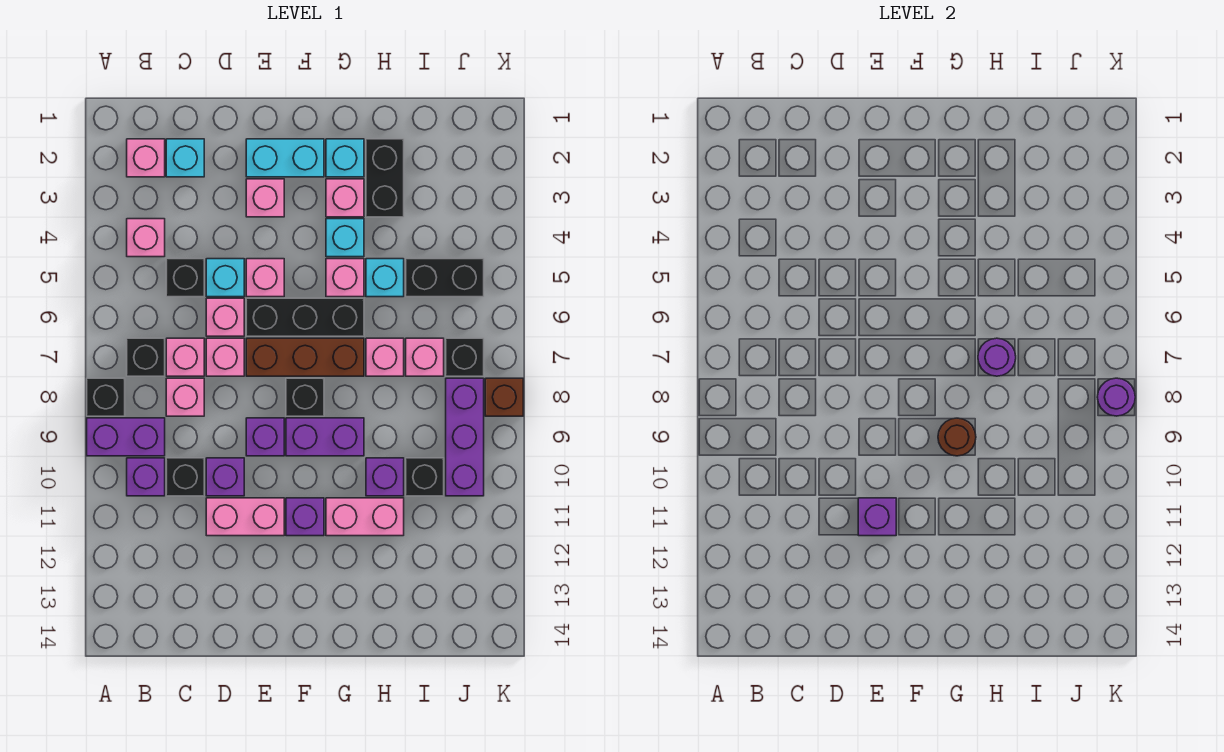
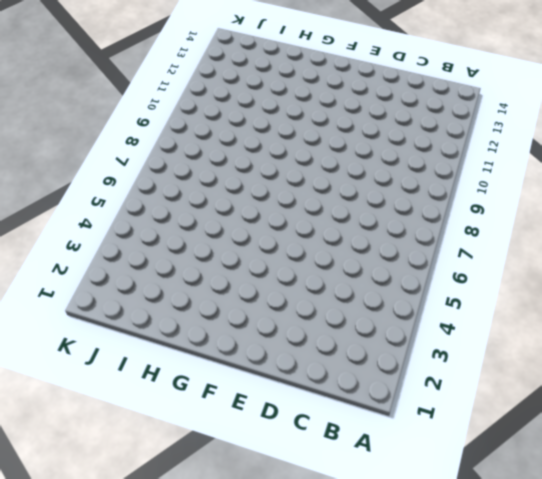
none -> black 1x1 brick [87,378,125,416]
none -> purple 1x2 brick [87,418,165,456]
none -> pink 1x1 brick [127,139,165,177]
none -> pink 1x1 brick [127,219,165,257]

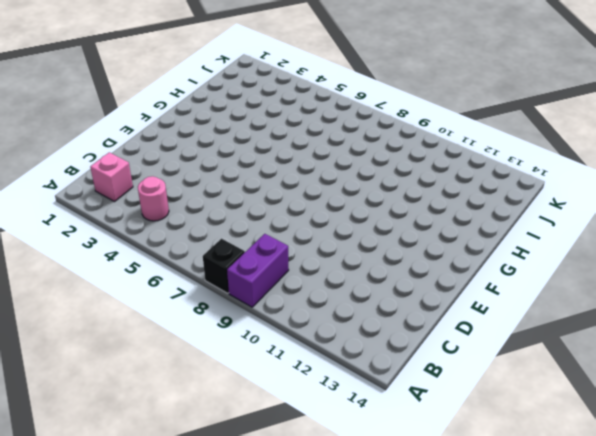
pink 1x1 round brick [138,176,169,221] -> pink 1x1 brick [127,219,165,257]
none -> black 1x1 brick [127,338,165,376]
none -> purple 1x1 brick [127,458,165,496]
none -> cyan 1x1 brick [166,139,204,177]
none -> black 1x1 brick [166,259,204,297]

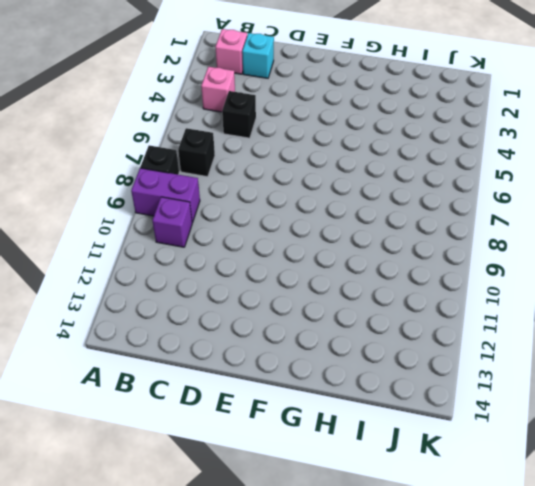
none -> pink 1x1 brick [166,338,204,376]
none -> pink 1x1 brick [166,378,204,416]
none -> black 1x1 brick [166,458,204,496]
none -> cyan 1x1 brick [206,259,244,297]

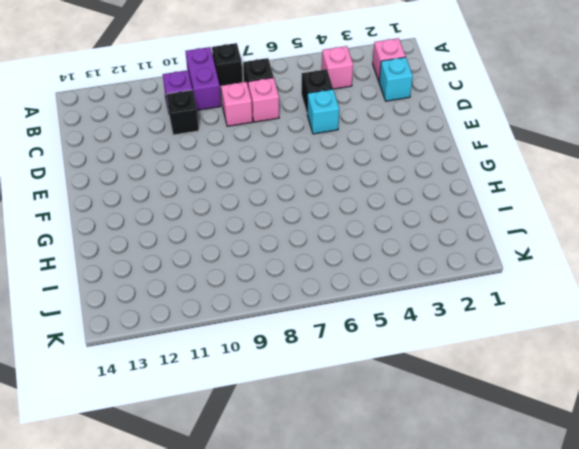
none -> pink 1x1 brick [206,298,244,336]
none -> pink 1x1 brick [206,338,244,376]
none -> purple 1x1 brick [206,458,244,496]
none -> pink 1x2 brick [206,498,284,536]

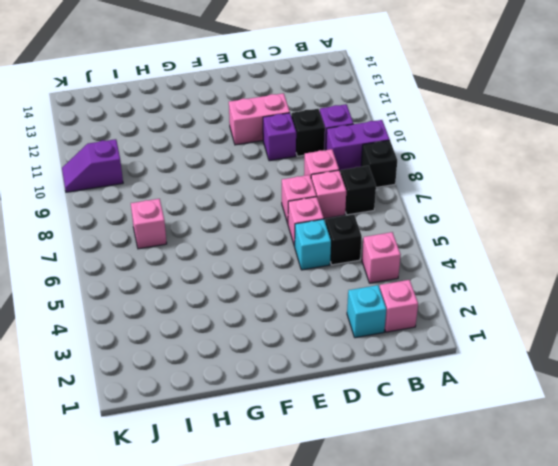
purple 1x2 slope [62,139,123,192] -> purple 1x3 brick [446,378,484,496]
none -> cyan 1x2 brick [246,139,324,177]
none -> pink 1x1 brick [246,179,284,217]
none -> pink 1x1 brick [246,259,284,297]
none -> black 1x3 brick [246,298,364,336]

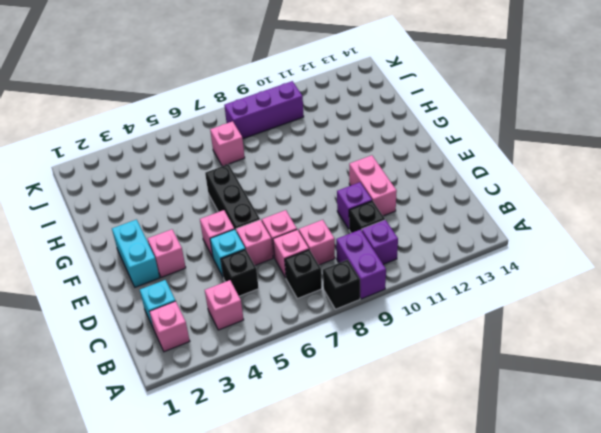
none -> brown 1x3 brick [246,338,364,376]
none -> purple 1x1 brick [246,418,284,456]
none -> black 1x1 brick [286,378,324,416]
none -> purple 1x2 brick [286,418,364,456]

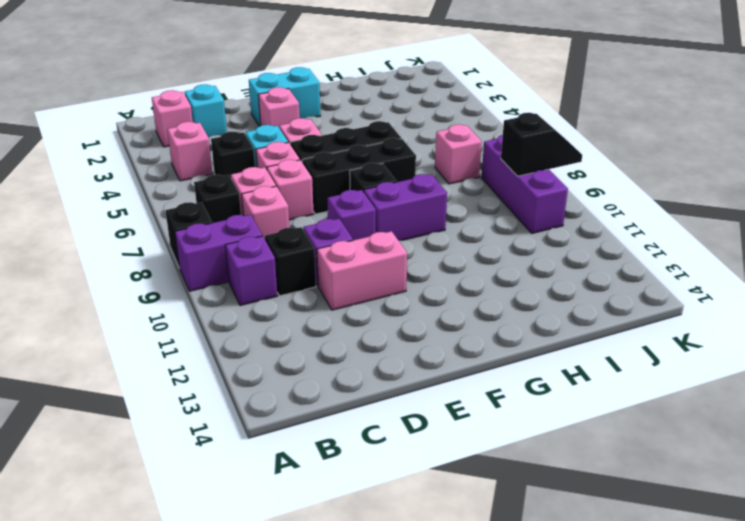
black 1x3 brick [302,138,416,214] -> brown 1x3 brick [246,338,364,376]
black 1x2 slope [501,113,582,176] -> none
none -> purple 1x1 brick [286,498,324,536]
none -> cyan 1x1 brick [326,139,364,177]
none -> pink 1x1 brick [326,179,364,217]
none -> cyan 1x1 brick [326,219,364,257]

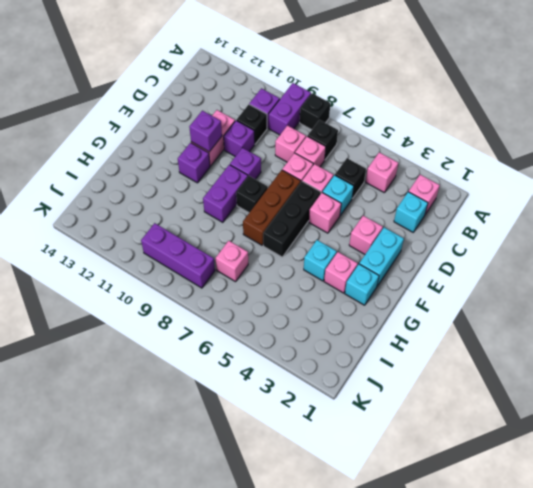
none -> pink 1x1 brick [326,259,364,297]
none -> pink 1x2 brick [326,498,404,536]
none -> black 1x2 brick [366,139,404,217]
none -> cyan 1x1 brick [366,259,404,297]

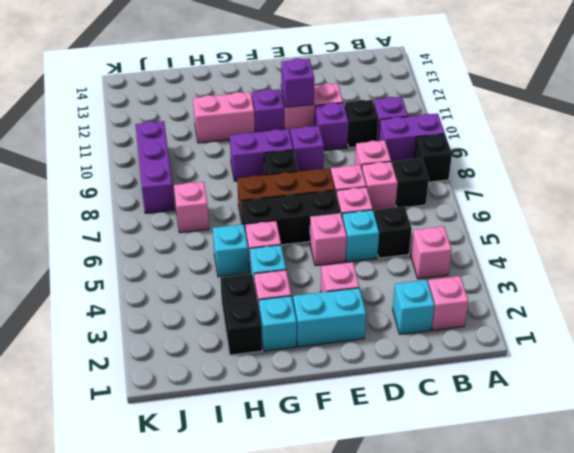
none -> pink 1x1 brick [366,338,404,376]
none -> purple 1x1 brick [366,458,404,496]
none -> black 1x2 brick [406,259,484,297]
none -> black 1x1 brick [406,458,444,496]

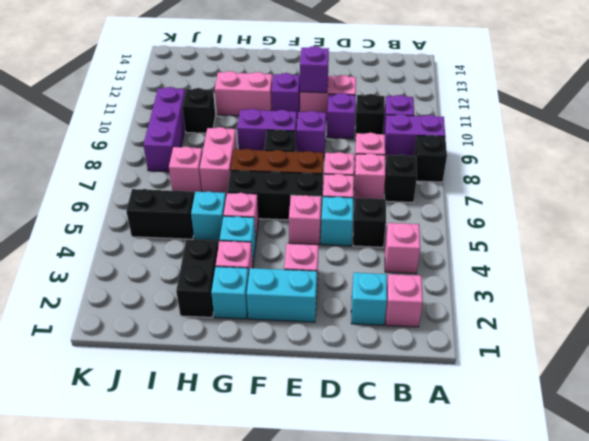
pink 1x2 brick [200,127,237,195] -> pink 1x1 brick [366,338,404,376]
none -> purple 1x1 brick [366,458,404,496]
none -> black 1x1 brick [446,338,484,376]
none -> brown 1x1 brick [485,378,523,416]
none -> brown 1x1 round brick [938,418,976,456]

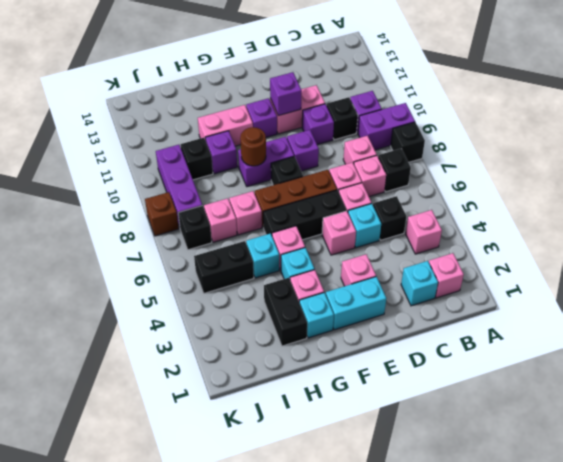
none -> purple 1x1 round brick [978,338,1016,376]
none -> purple 1x1 round brick [1097,378,1135,416]

